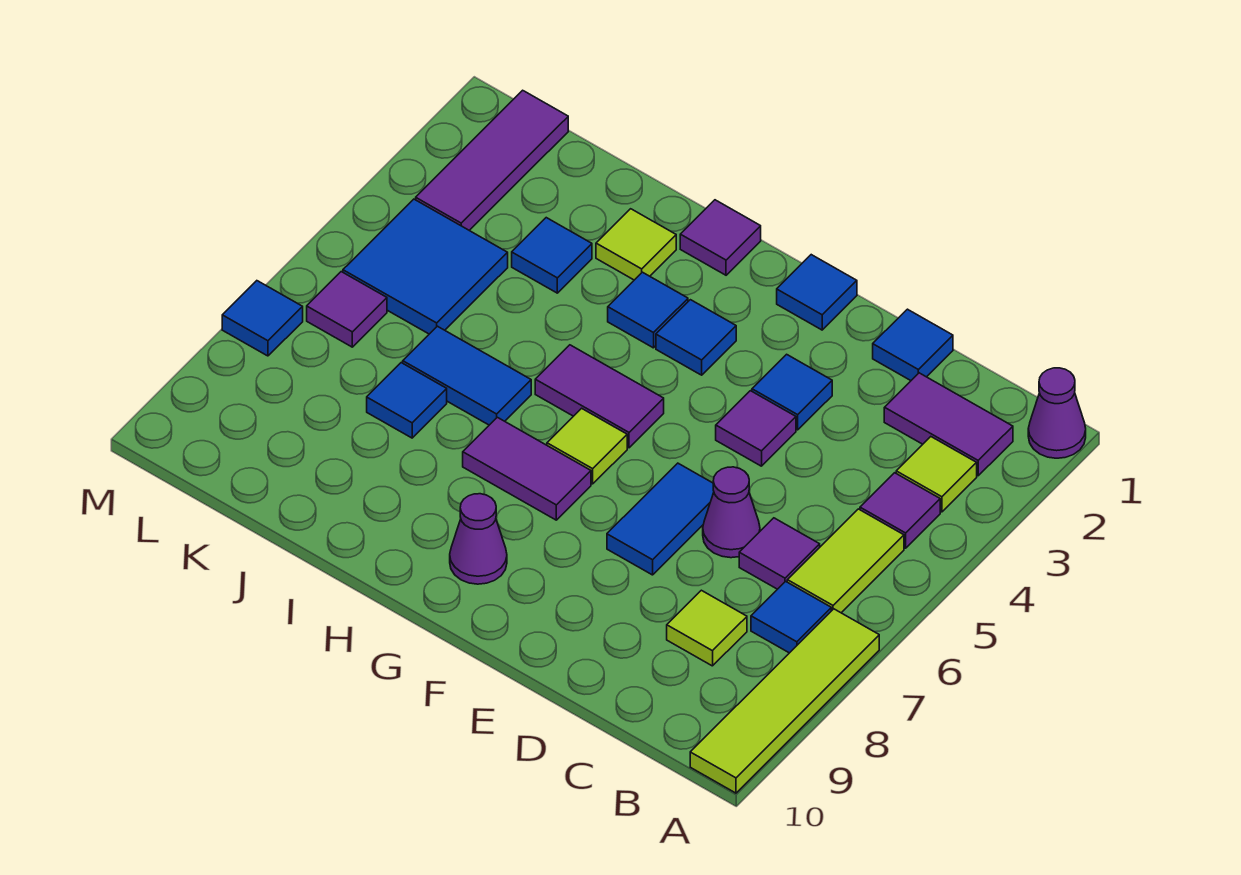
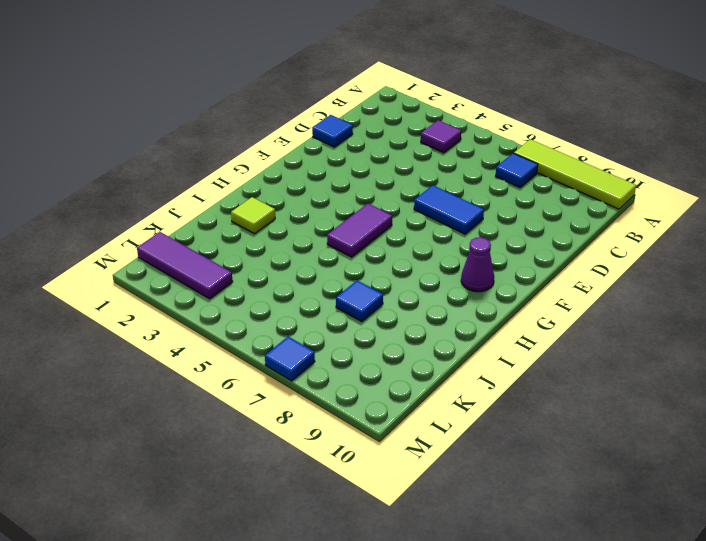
none -> purple 1x1 cone [1028,368,1086,458]
none -> purple 1x2 tile [884,373,1013,476]
none -> lime 1x1 tile [896,437,977,512]
none -> lime 1x2 tile [787,509,904,613]

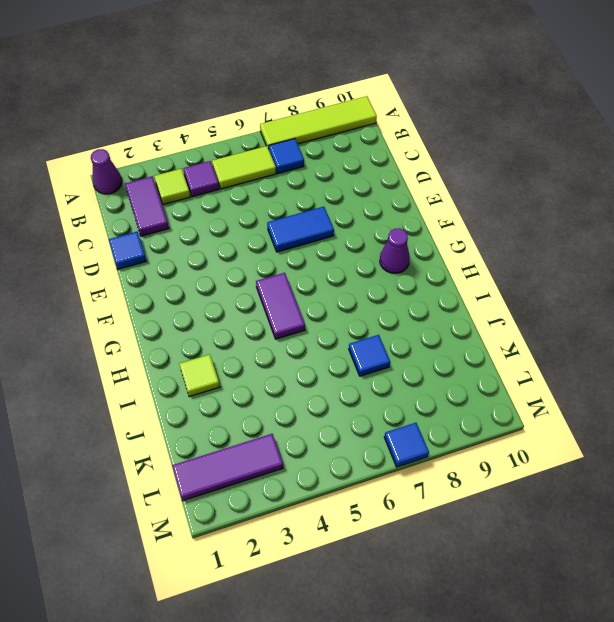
none -> purple 1x1 tile [739,518,820,589]
none -> lime 1x1 tile [667,590,747,666]
none -> purple 1x1 cone [703,467,760,558]
none -> blue 1x1 tile [752,354,832,430]

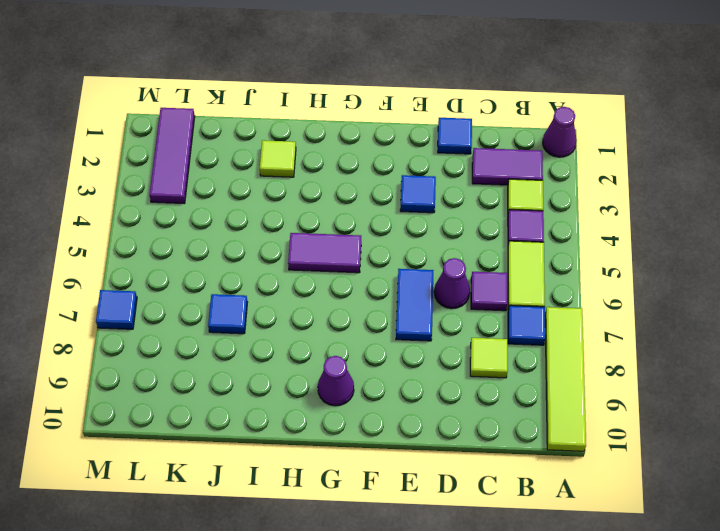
none -> purple 1x1 tile [716,391,796,466]
none -> blue 1x1 tile [777,255,857,330]
none -> blue 1x1 tile [656,300,736,375]
none -> lime 1x1 tile [547,408,627,484]

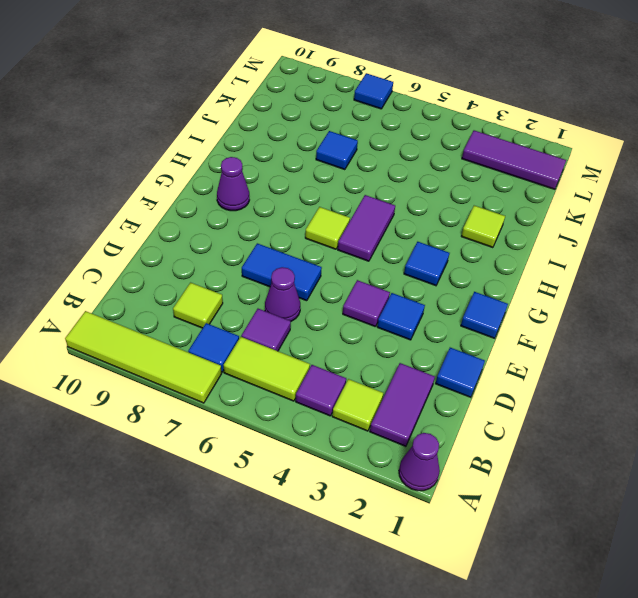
none -> purple 1x2 tile [463,417,591,520]
none -> purple 1x1 tile [680,200,761,275]
none -> blue 1x1 tile [608,272,688,348]
none -> blue 1x2 tile [403,326,531,425]

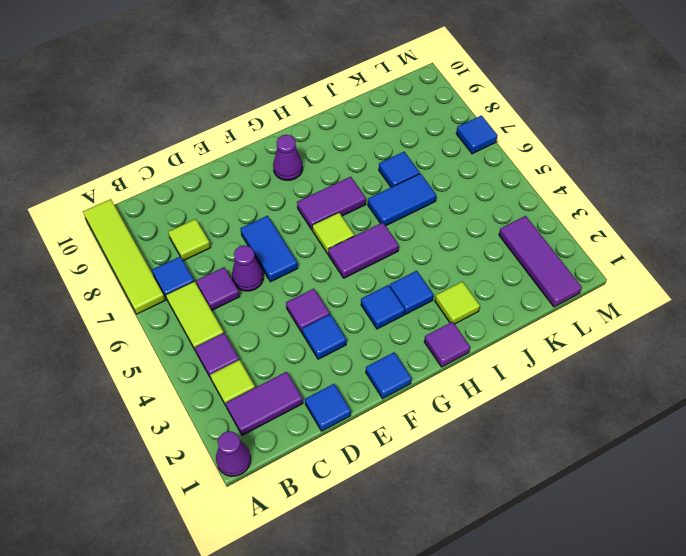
none -> blue 1x1 tile [512,218,592,293]
none -> blue 2x2 tile [343,199,508,334]
none -> purple 1x1 tile [307,272,387,347]

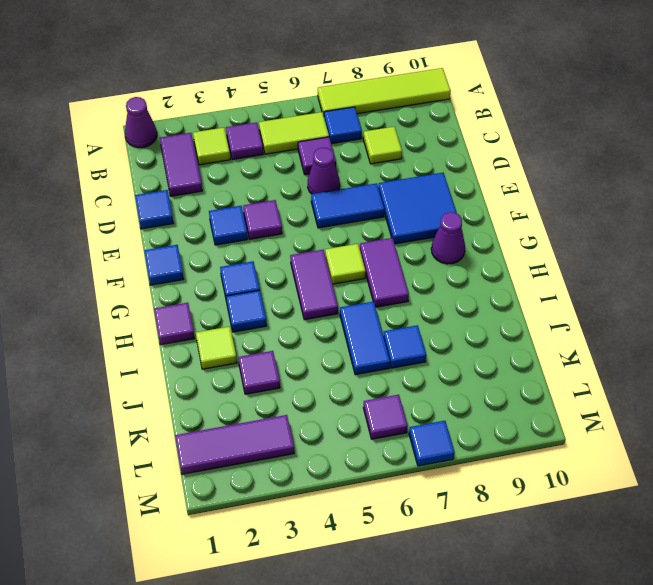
blue 2x2 tile [378,173,457,244] -> blue 2x2 tile moved to [343,199,508,334]
purple 1x1 tile [238,351,280,394] -> blue 1x1 tile [512,218,592,293]

